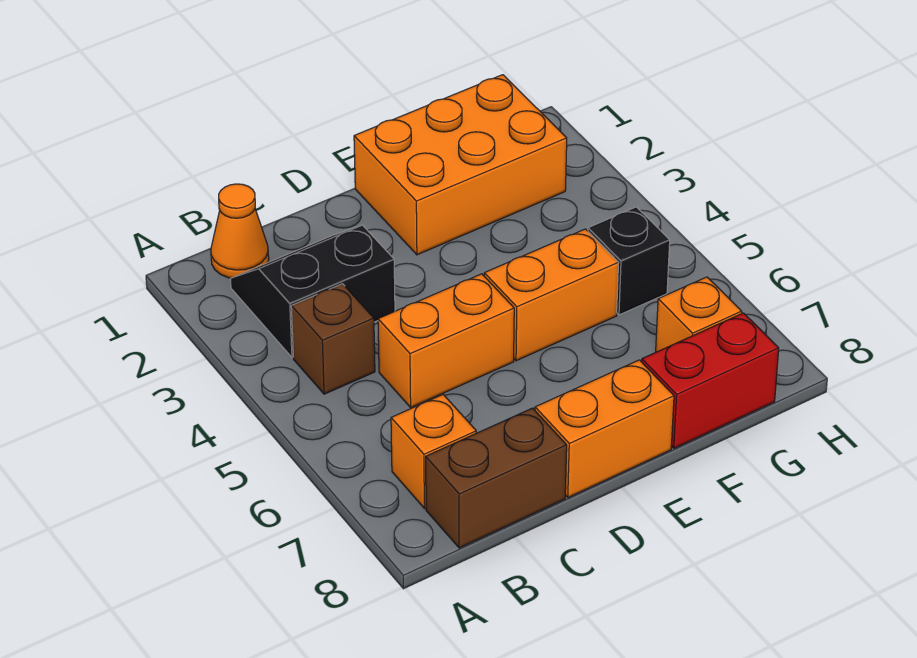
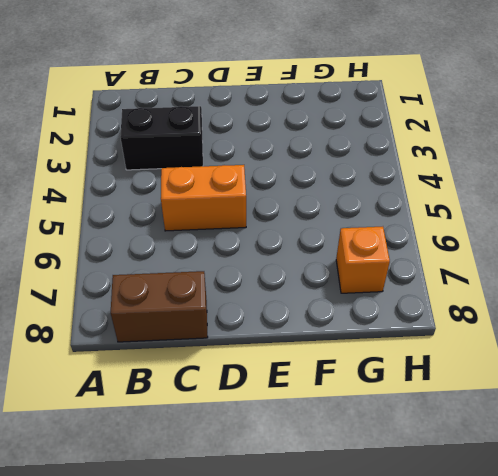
none -> orange 1x1 cone [211,184,269,278]
none -> brown 1x1 brick [291,284,375,394]
none -> orange 1x1 brick [391,395,476,508]

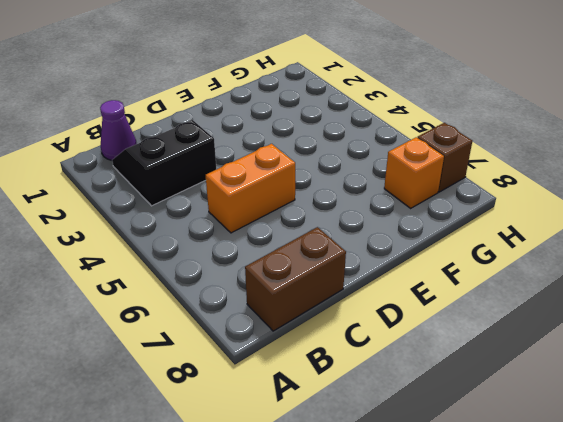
purple 1x1 cone [100,100,137,160] -> orange 1x1 cone [211,184,269,278]
brown 1x1 brick [418,123,472,192] -> brown 1x1 brick moved to [291,284,375,394]
none -> orange 1x1 brick [391,395,476,508]
none -> orange 1x2 brick [535,360,674,497]
none -> orange 2x3 brick [354,75,567,255]

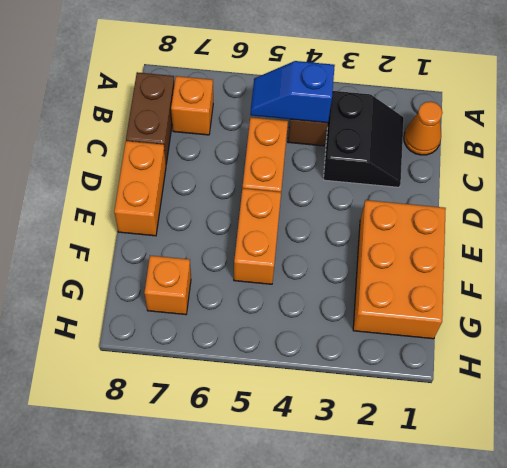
blue 1x2 slope [250,61,335,123] -> none
none -> red 1x2 brick [642,313,779,448]
none -> black 1x1 brick [588,207,670,315]

